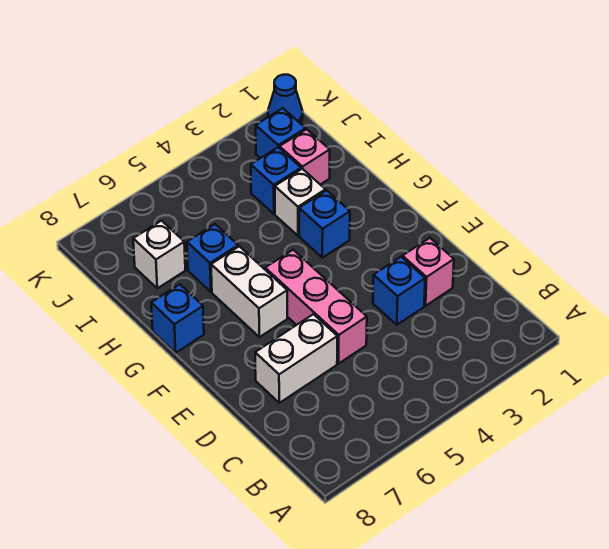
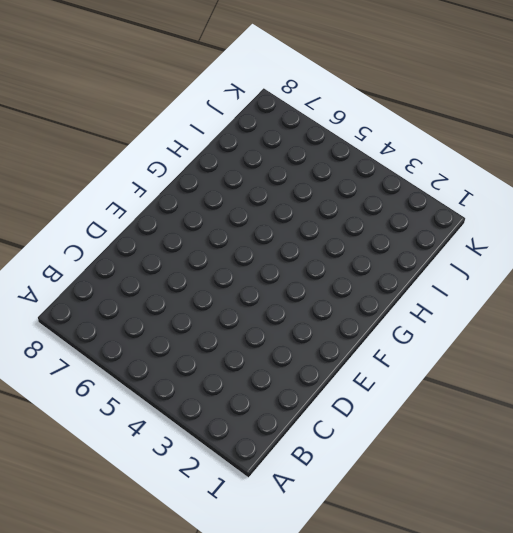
none -> pink 1x1 brick [402,238,454,306]
none -> blue 1x1 brick [373,257,425,325]
none -> pink 1x3 brick [265,250,367,364]

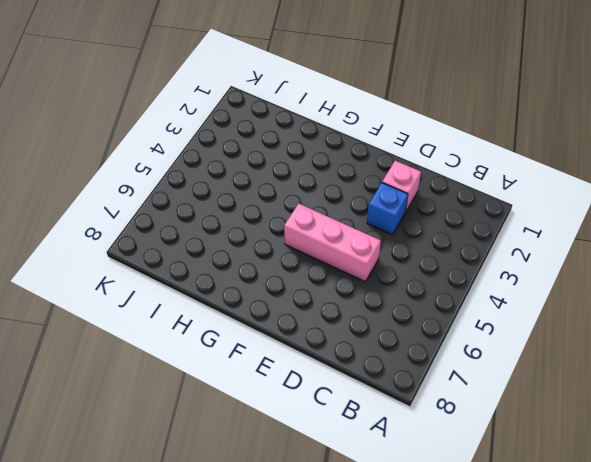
none -> white 1x2 brick [255,314,337,403]
none -> white 1x2 brick [211,246,287,337]
none -> blue 1x1 brick [299,190,350,258]

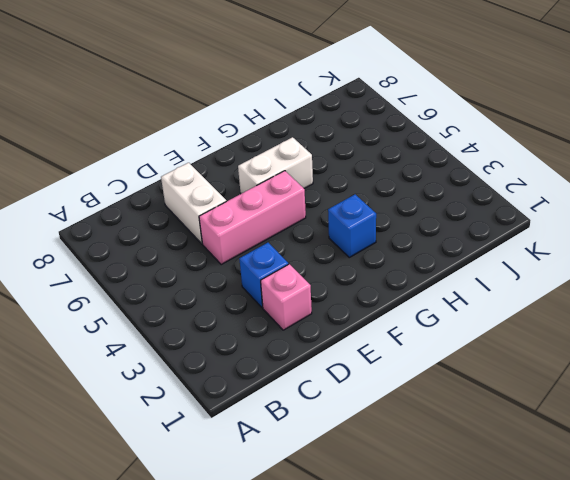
none -> blue 1x1 brick [151,284,204,353]
none -> white 1x1 brick [275,169,325,236]
none -> blue 1x1 brick [187,224,238,292]

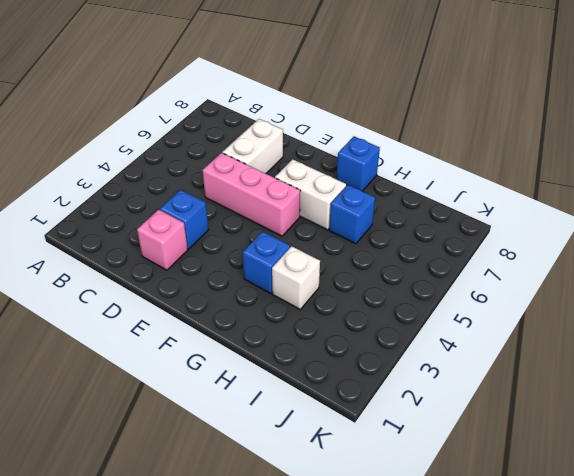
none -> pink 1x1 brick [280,129,330,185]
none -> blue 1x1 brick [251,147,301,214]
none -> white 1x1 brick [133,221,185,288]

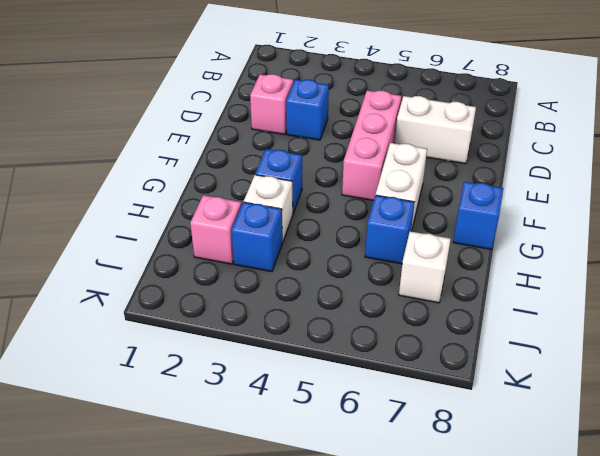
none -> blue 1x1 brick [256,108,306,158]
none -> blue 1x1 cone [268,75,303,123]

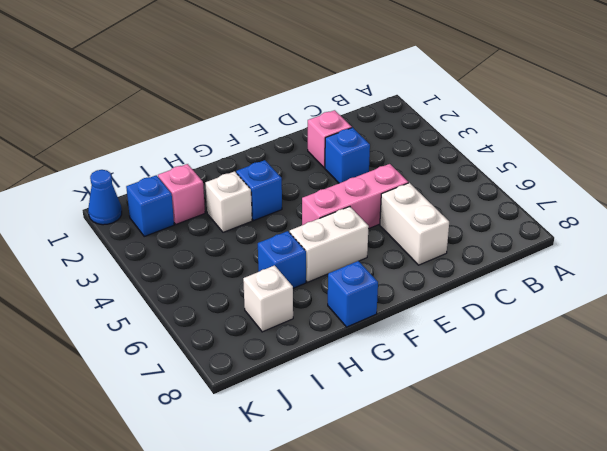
none -> blue 1x1 brick [251,147,301,214]

